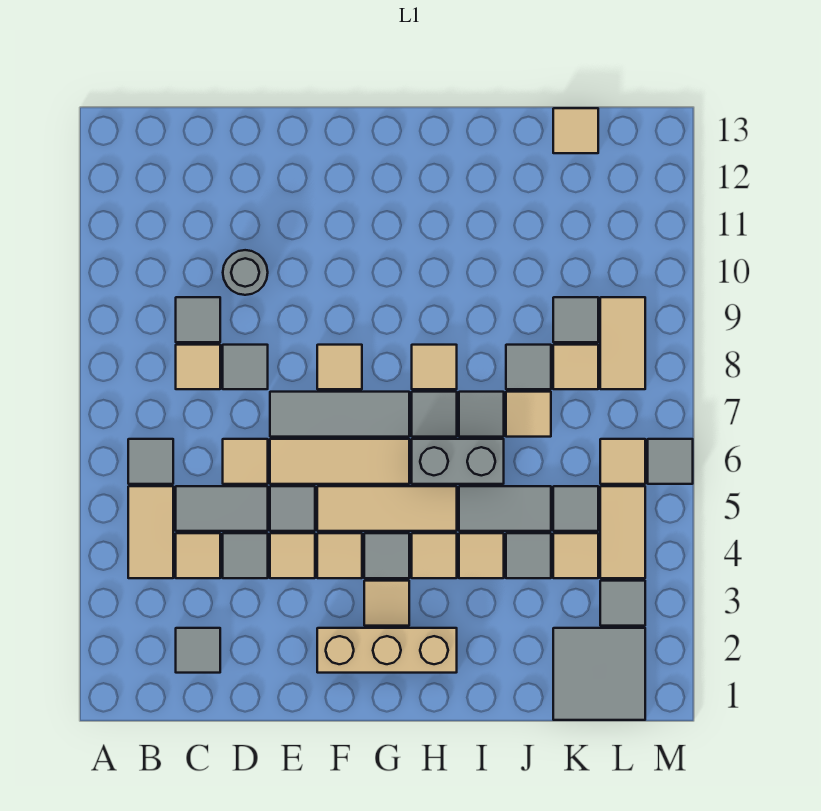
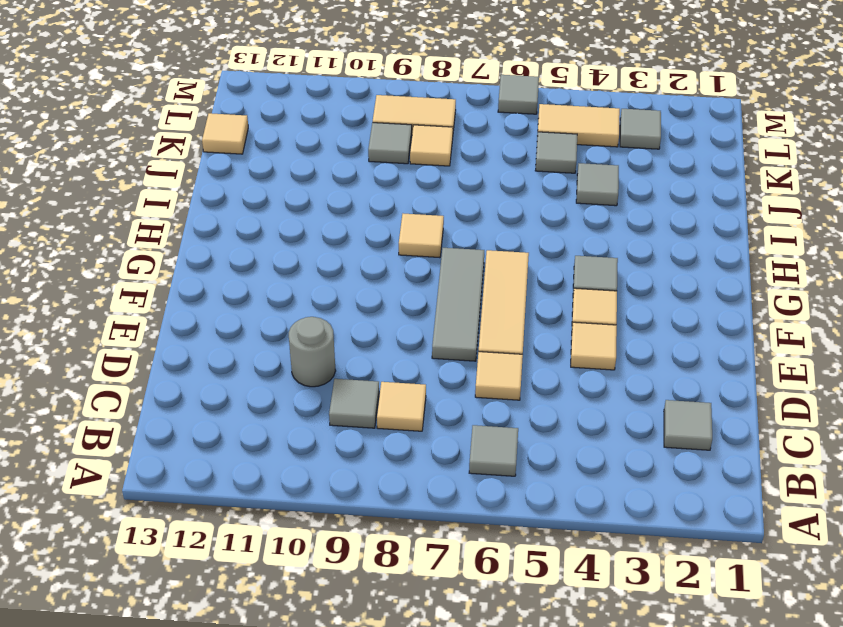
none -> tan 1x2 tile [128,486,173,578]
none -> tan 1x1 tile [176,533,220,578]
none -> grey 1x2 tile [176,486,268,531]
none -> grey 1x1 tile [223,533,268,578]

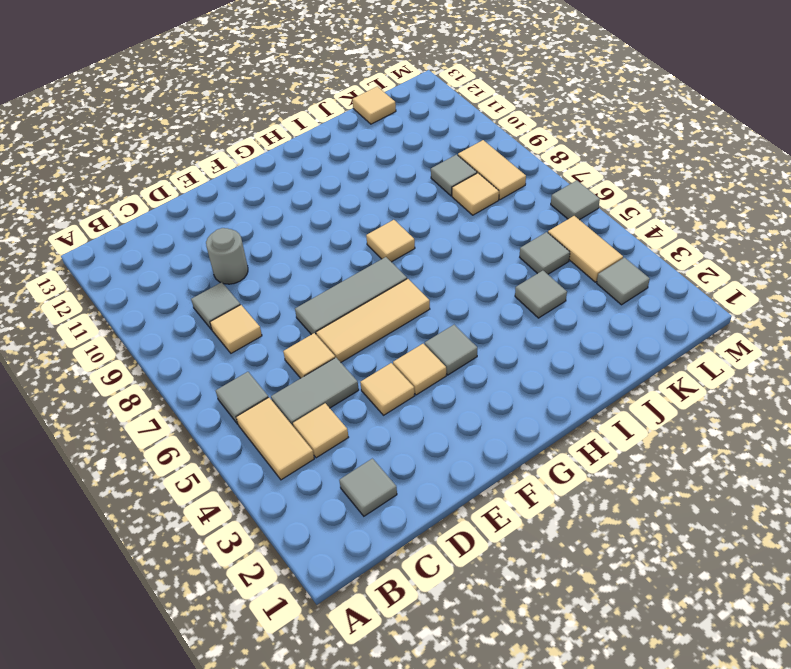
none -> grey 1x1 tile [223,533,268,578]
none -> grey 1x1 tile [223,345,268,389]
none -> grey 1x1 tile [270,486,315,531]
none -> tan 1x3 brick [317,628,457,673]

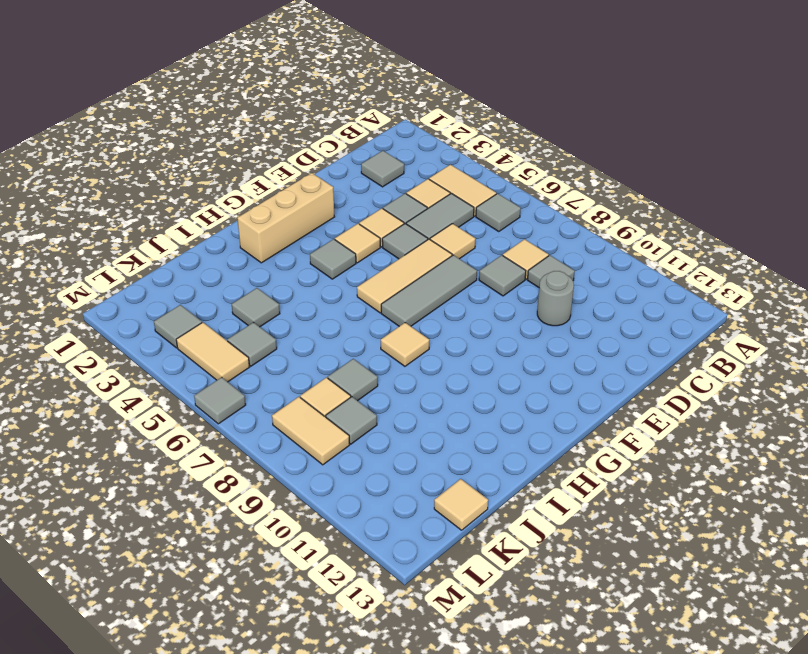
none -> tan 1x3 tile [317,486,457,531]
none -> tan 1x1 tile [317,345,362,389]
none -> tan 1x1 tile [364,581,409,626]
none -> tan 1x1 tile [412,533,457,578]

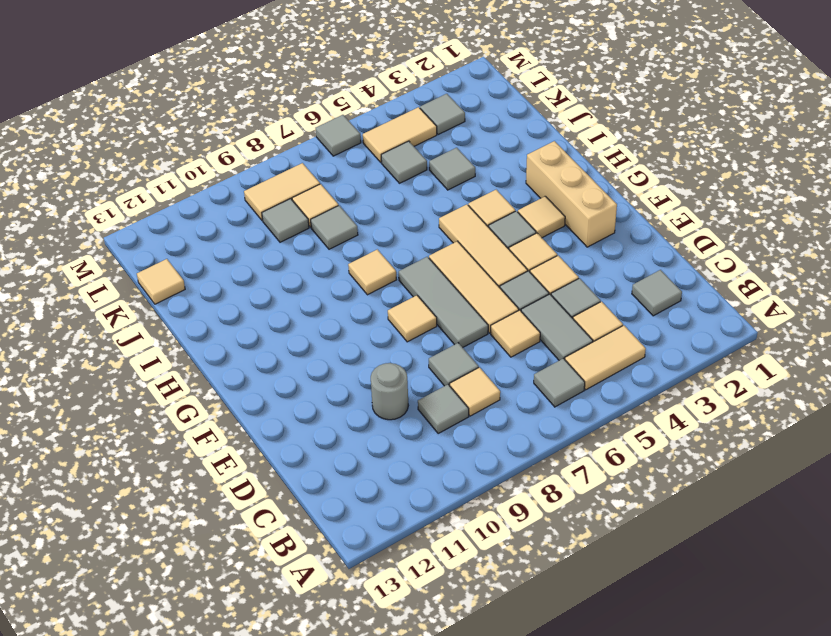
none -> grey 1x2 brick [412,439,504,484]
none -> grey 1x1 tile [412,392,457,437]
none -> tan 1x1 tile [459,533,504,578]
none -> grey 1x2 tile [459,486,551,531]

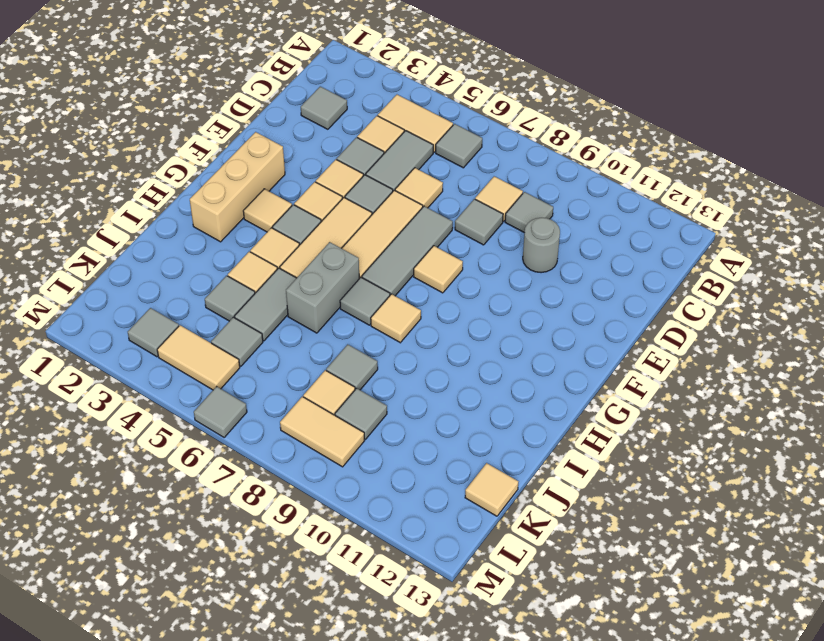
none -> grey 1x1 tile [459,392,504,437]
none -> tan 1x1 tile [506,392,551,437]
none -> grey 2x2 tile [553,628,645,720]
none -> tan 1x1 tile [553,533,598,578]

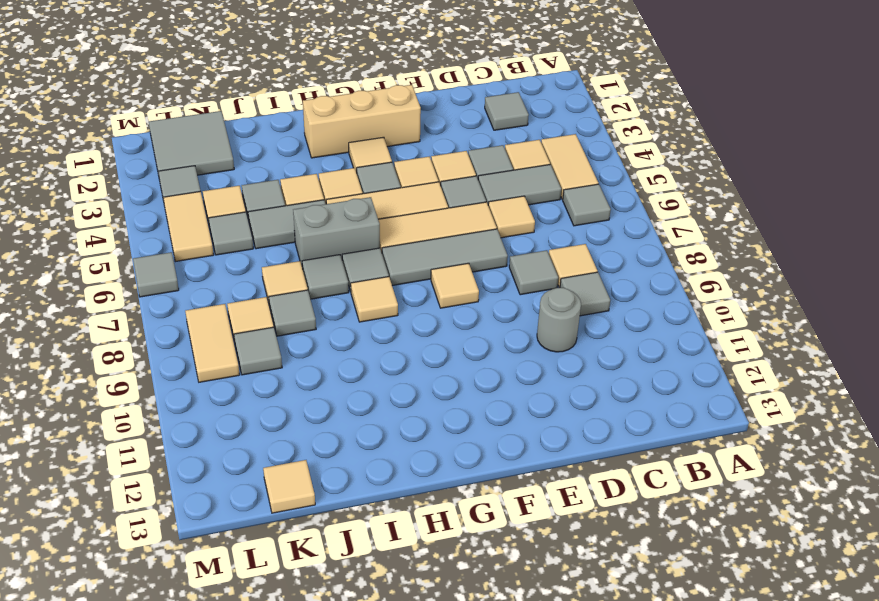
none -> tan 1x1 tile [600,439,645,484]

